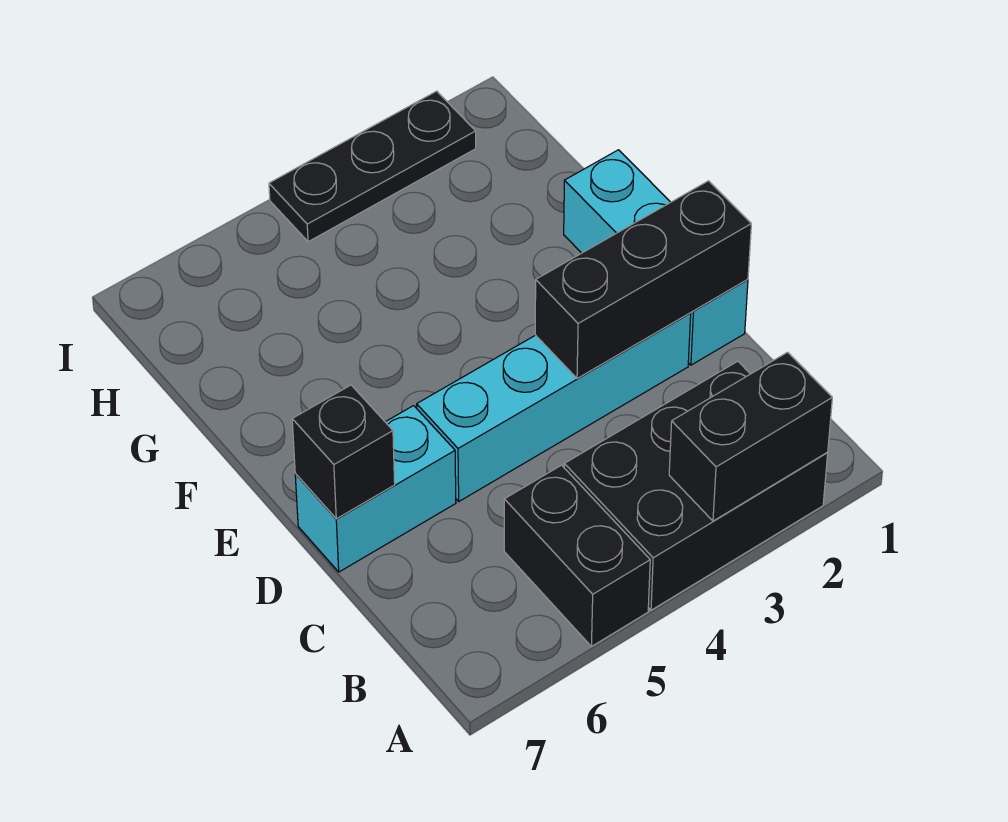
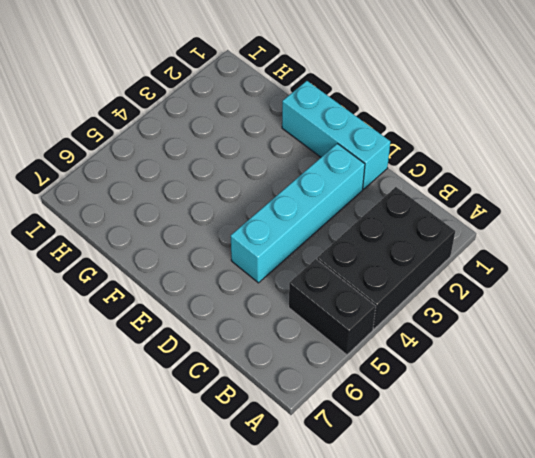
none -> cyan 1x2 brick [295,406,456,572]
none -> black 1x3 plate [269,91,476,242]

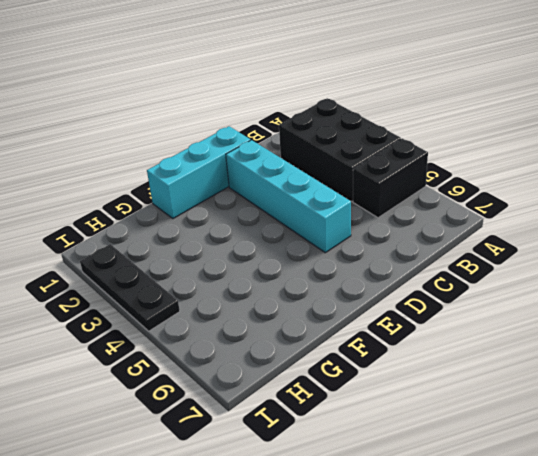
none -> cyan 1x2 brick [295,406,456,572]
none -> black 1x2 brick [669,352,832,521]

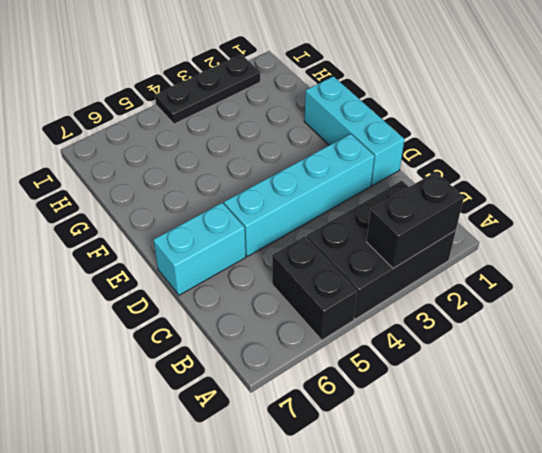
none -> black 1x3 brick [535,181,751,379]
none -> black 1x1 brick [292,385,395,519]

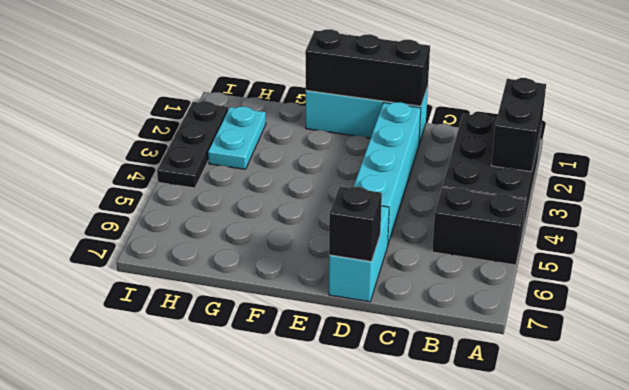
black 1x3 brick [305,29,430,106] -> black 1x3 brick turned to [535,181,751,379]
cyan 1x2 plate [208,107,266,169] -> none

